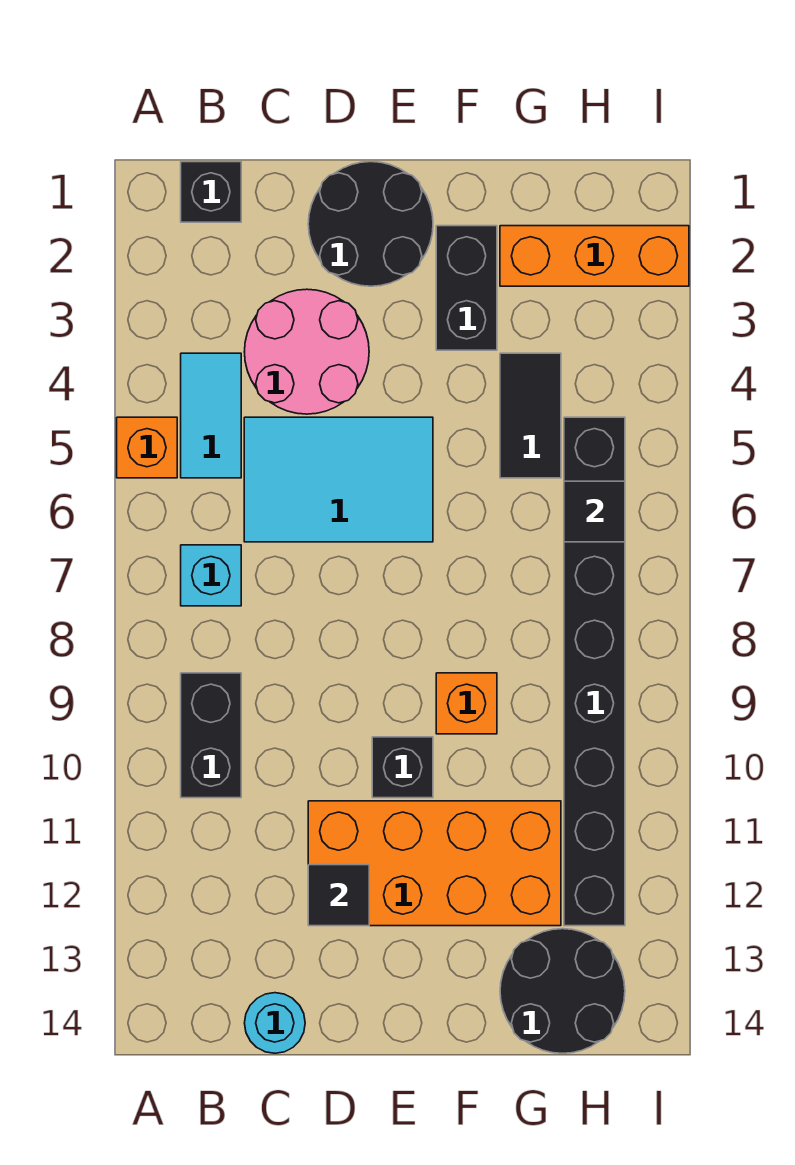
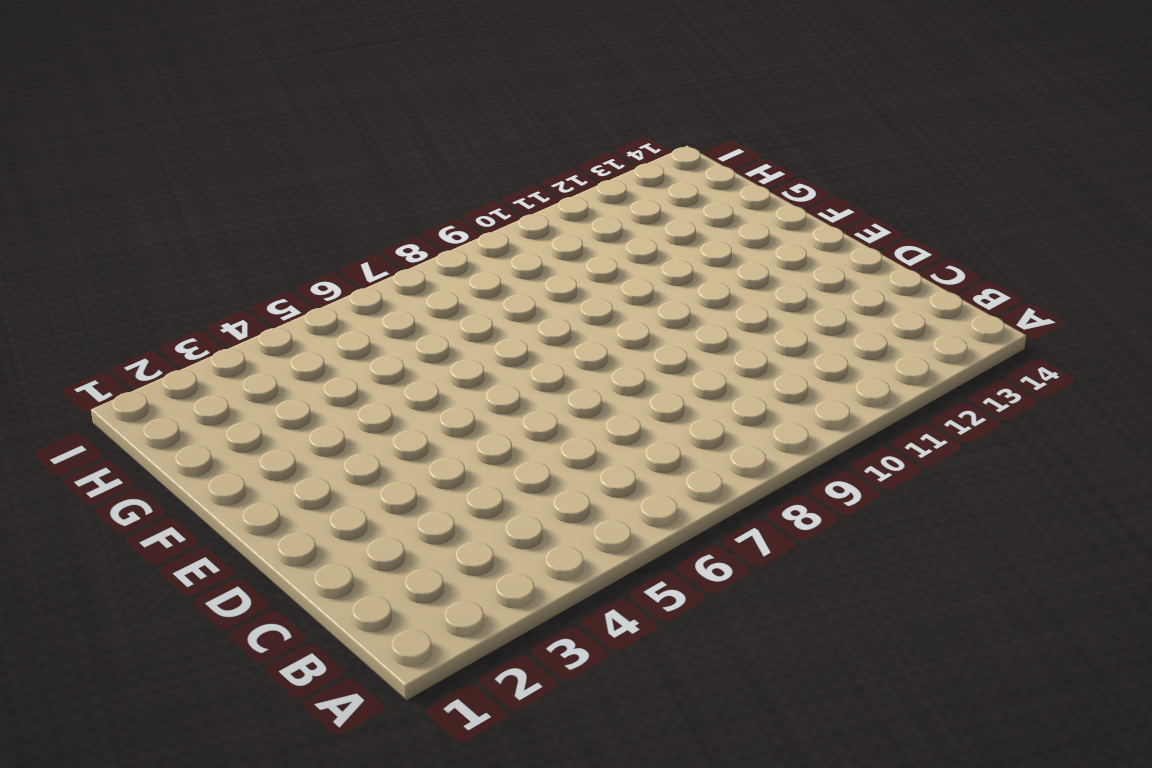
none -> orange 1x1 brick [117,417,177,478]
none -> black 1x1 brick [181,162,241,222]
none -> cyan 1x2 tile [181,353,241,478]

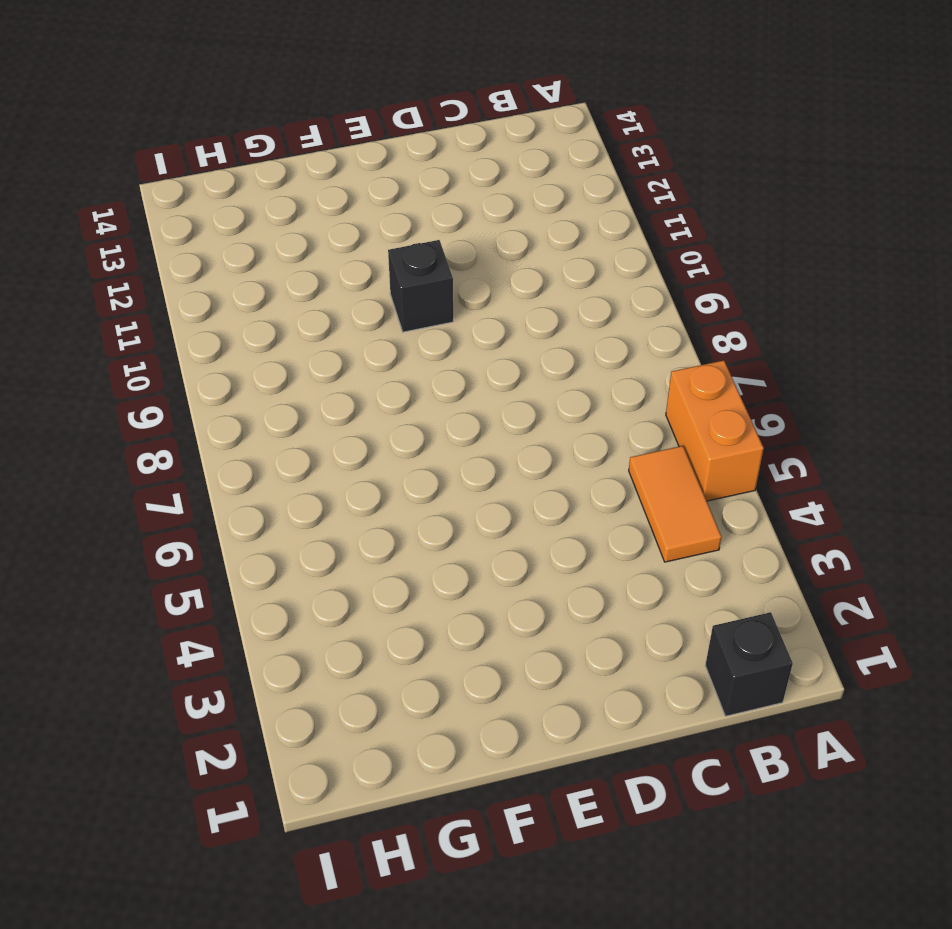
orange 1x2 brick [666,361,764,501] -> orange 1x1 brick [117,417,177,478]
orange 1x2 tile [629,446,721,562] -> cyan 1x2 tile [181,353,241,478]
none -> cyan 1x1 brick [181,545,241,606]
none -> black 1x2 brick [181,673,241,798]
none -> pink 2x2 round brick [244,289,369,414]

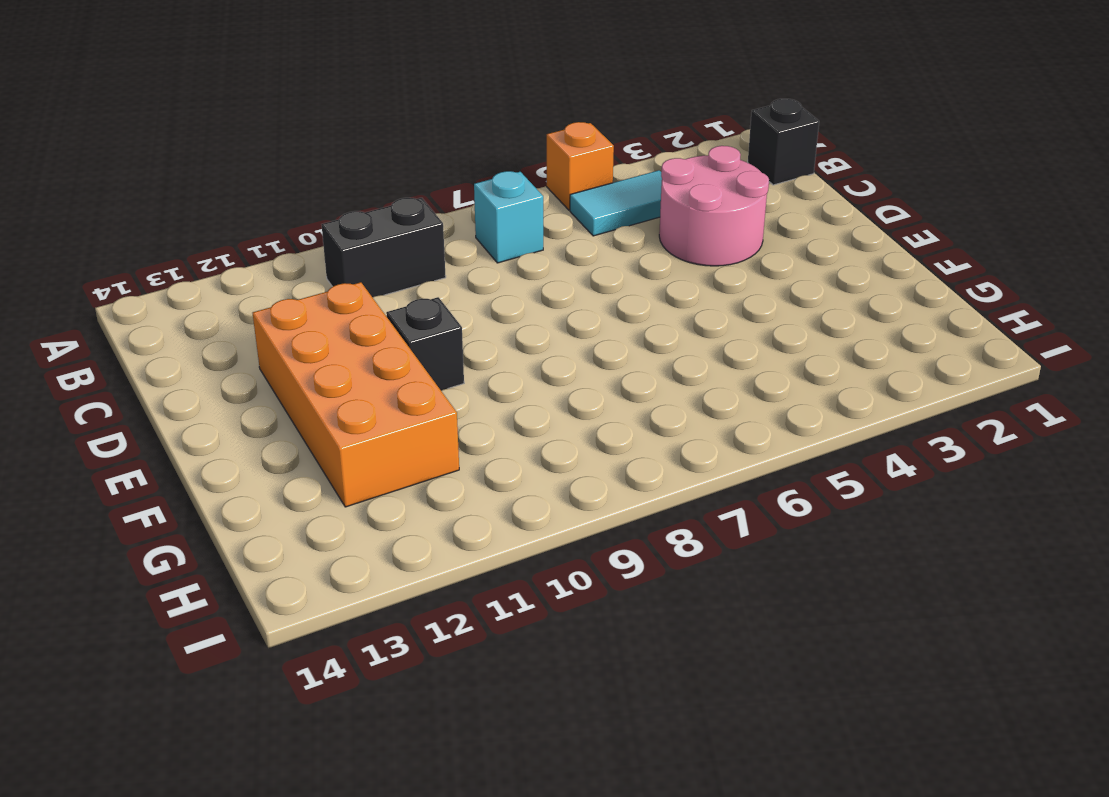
none -> cyan 2x3 tile [244,417,433,542]
none -> cyan 1x1 round brick [245,993,305,1053]
none -> black 2x2 round brick [308,162,433,286]

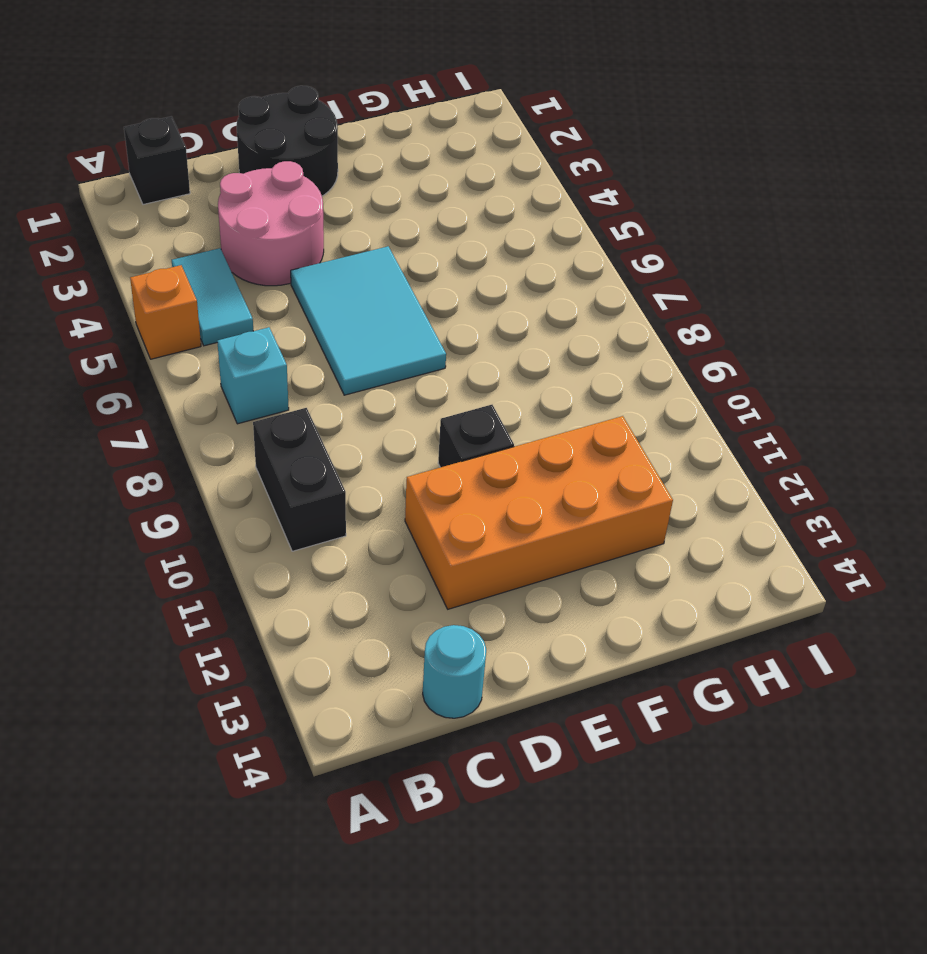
cyan 2x3 tile [291,246,446,395] -> cyan 2x3 tile turned to [244,417,433,542]
none -> black 1x2 brick [436,226,497,350]
none -> orange 1x1 brick [436,673,497,734]
none -> orange 1x3 brick [500,226,689,286]

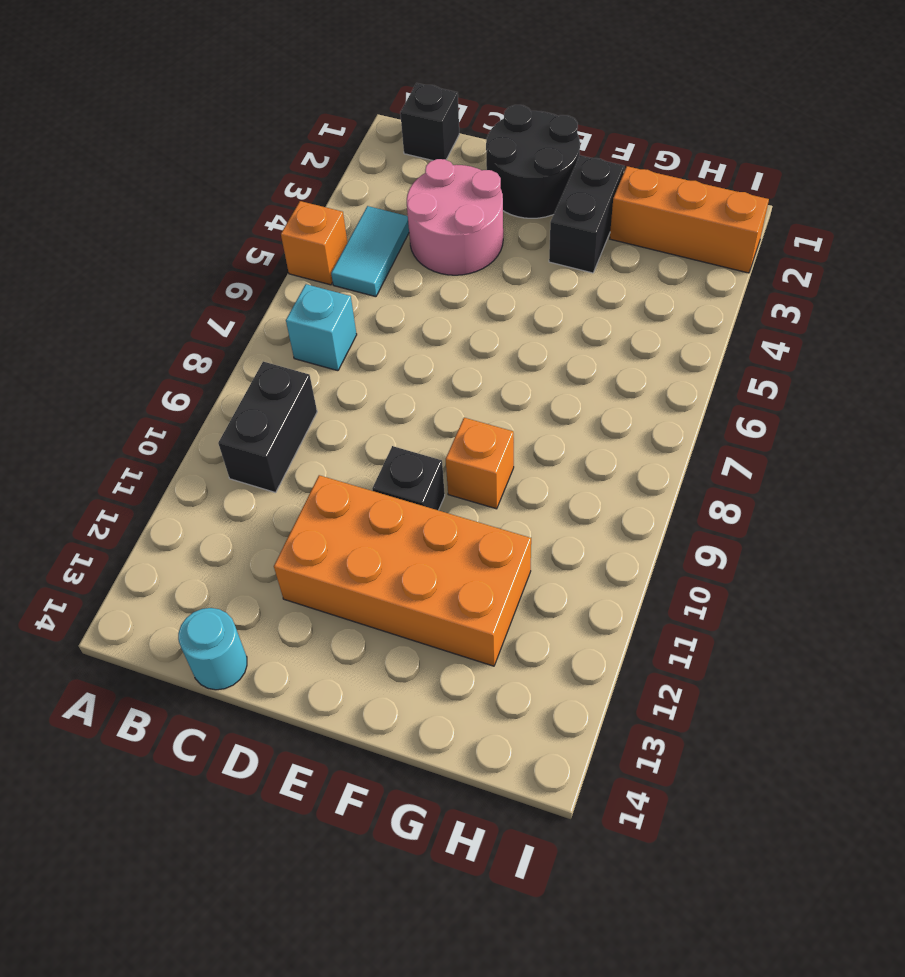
none -> cyan 2x3 tile [244,417,433,542]
none -> black 1x2 tile [500,353,561,478]
none -> black 2x2 round brick [500,929,625,1053]

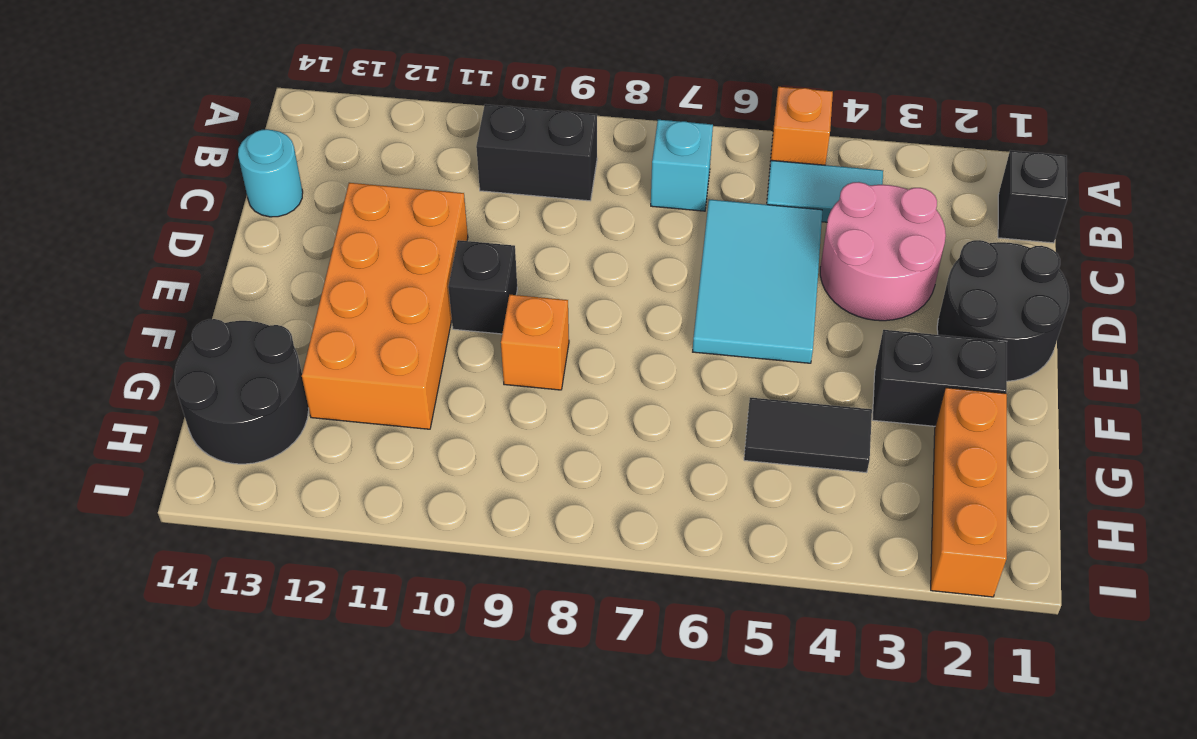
none -> black 1x8 brick [564,417,625,926]
none -> black 1x1 tile [308,865,369,926]
none -> black 1x1 tile [564,481,625,542]

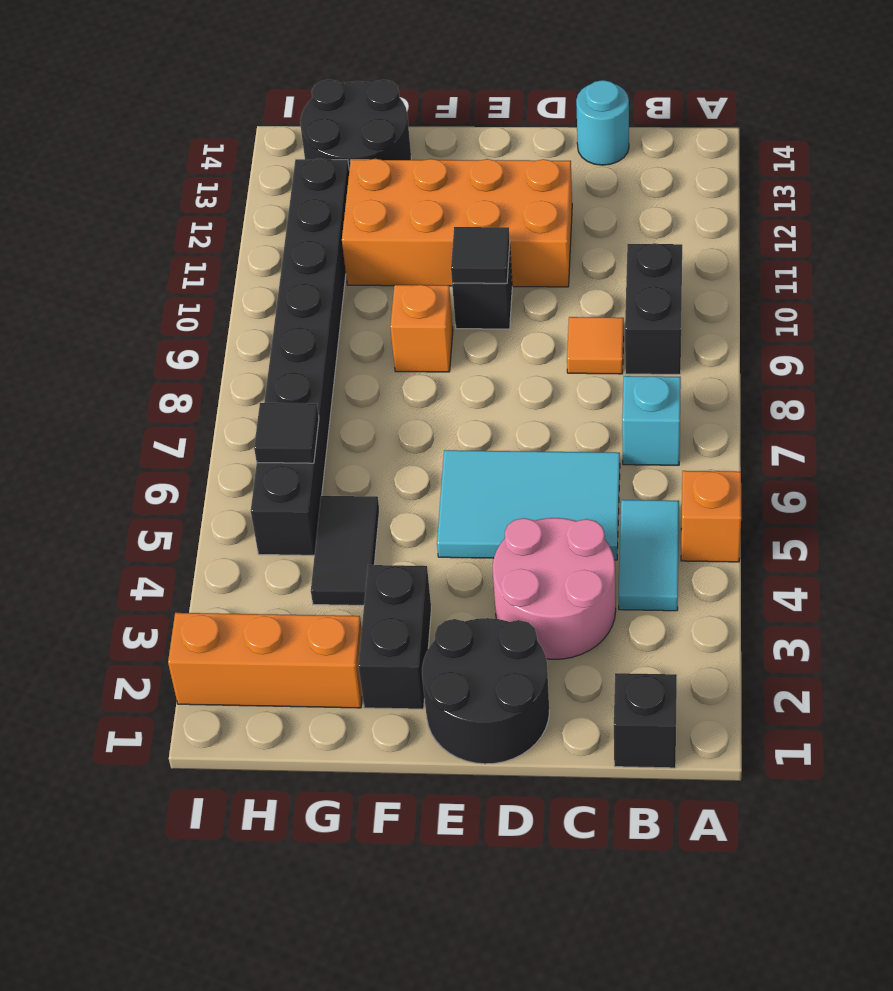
orange 1x1 tile [567,317,624,374] -> none
black 1x1 tile [451,227,510,283] -> black 1x1 tile moved to [308,865,369,926]

